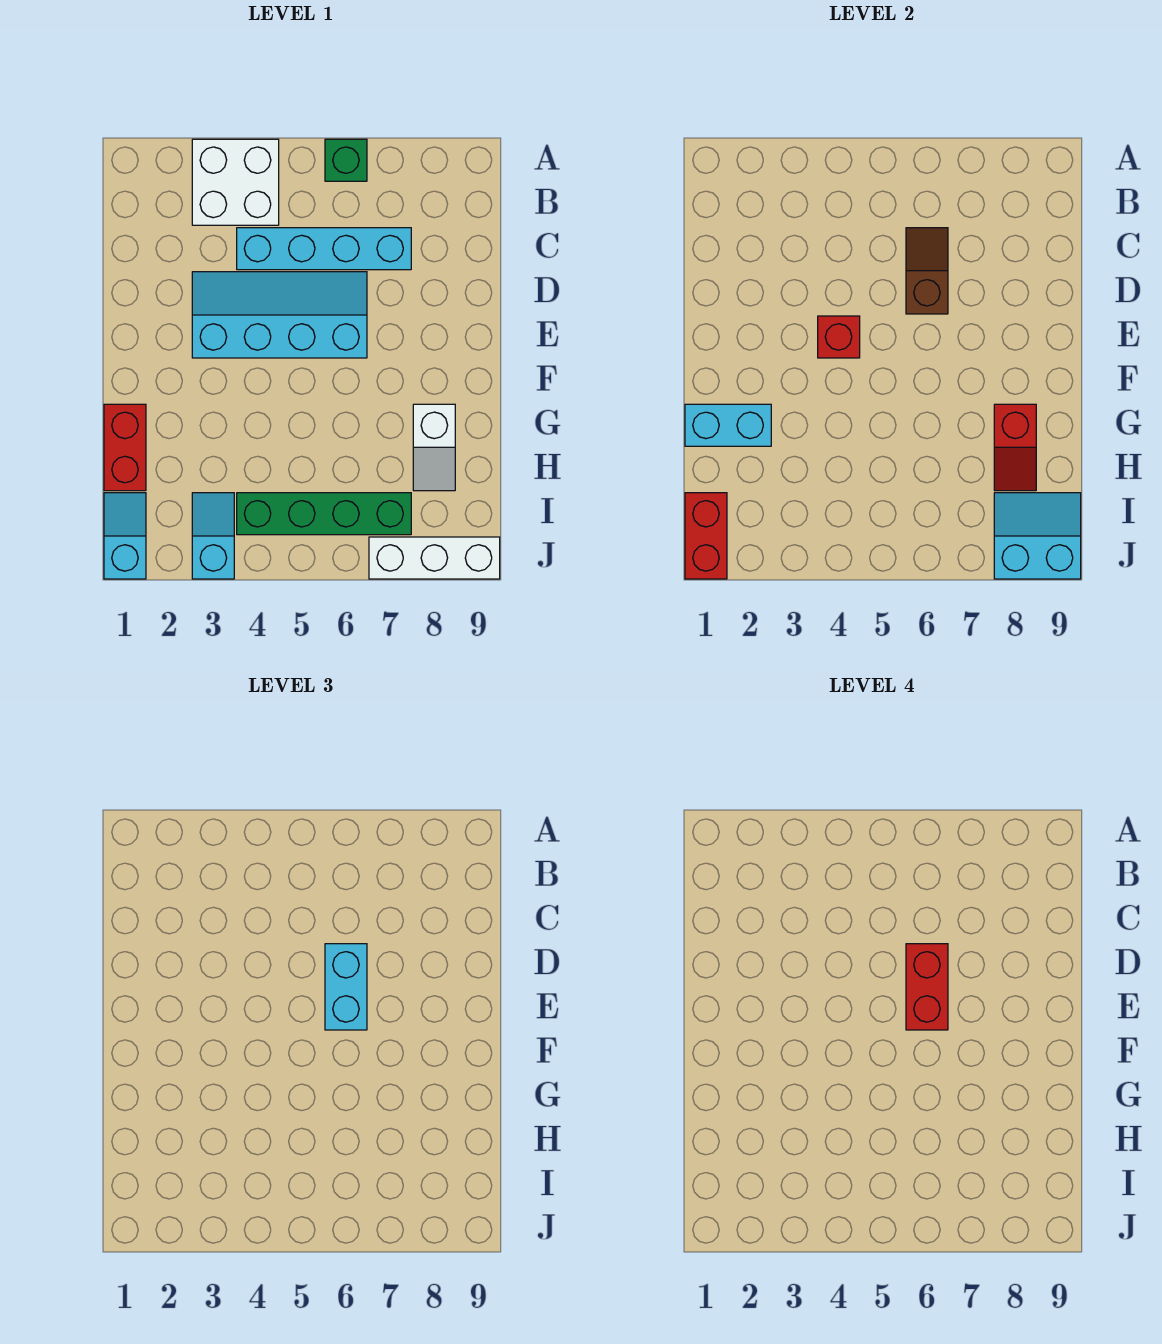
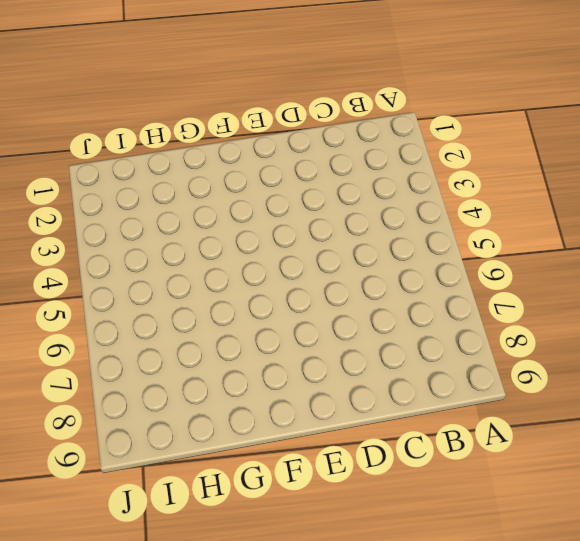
none -> white 2x2 brick [192,139,279,225]
none -> green 1x1 brick [325,139,367,181]
none -> cyan 1x4 brick [237,228,411,270]

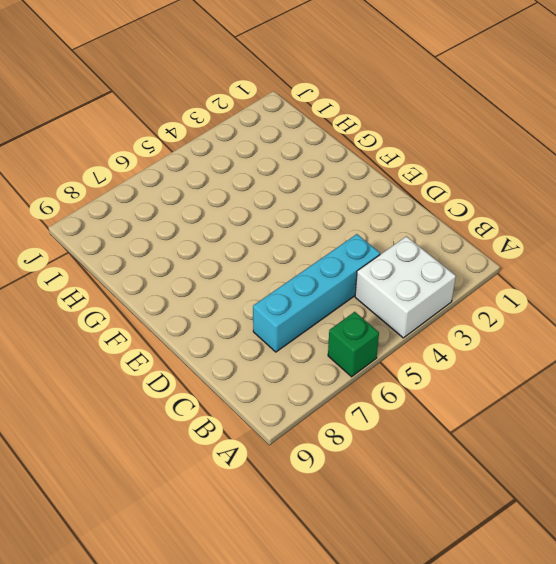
none -> cyan 2x4 slope [192,272,367,358]
none -> red 1x2 brick [104,404,146,491]
none -> white 1x2 slope [413,404,455,491]

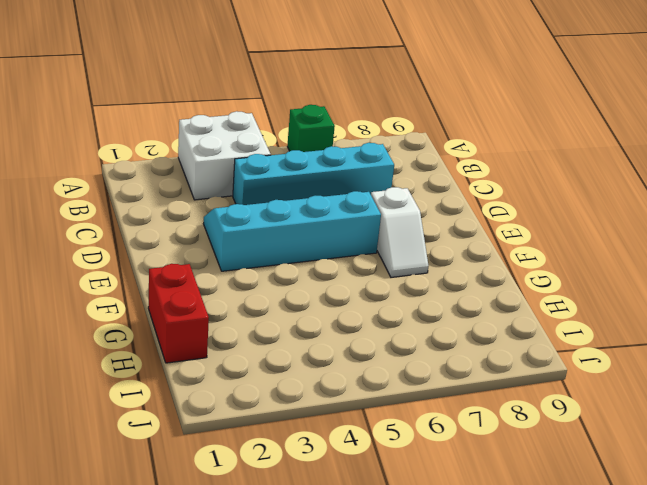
white 1x2 slope [371,187,429,277] -> white 1x2 slope moved to [413,404,455,491]
none -> cyan 1x2 slope [104,493,146,579]
none -> cyan 1x2 slope [192,493,234,579]
none -> green 1x4 brick [237,493,411,535]

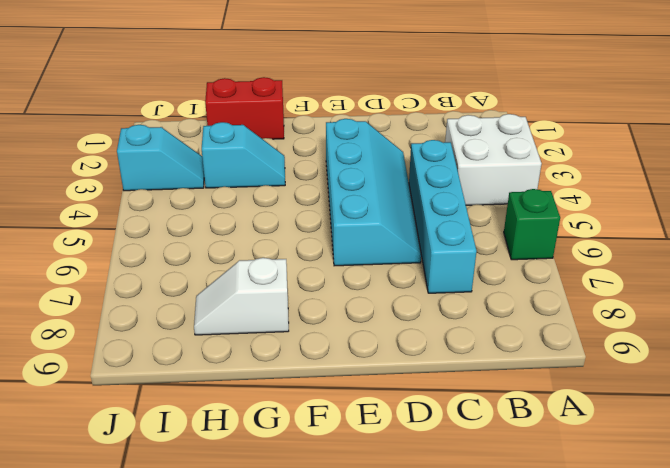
cyan 1x2 slope [202,122,285,188] -> cyan 1x2 slope moved to [104,493,146,579]
none -> green 1x4 brick [237,493,411,535]
none -> white 1x3 brick [369,537,500,579]
none -> brown 1x2 slope [906,228,948,314]

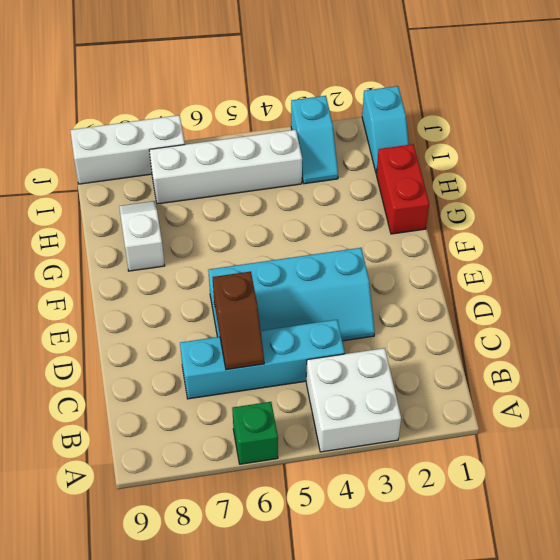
white 1x4 brick [149,130,302,204] -> green 1x4 brick [237,493,411,535]
none -> red 1x1 brick [818,316,860,358]
none -> cyan 1x2 brick [685,404,771,446]
none -> red 1x2 slope [994,404,1036,491]

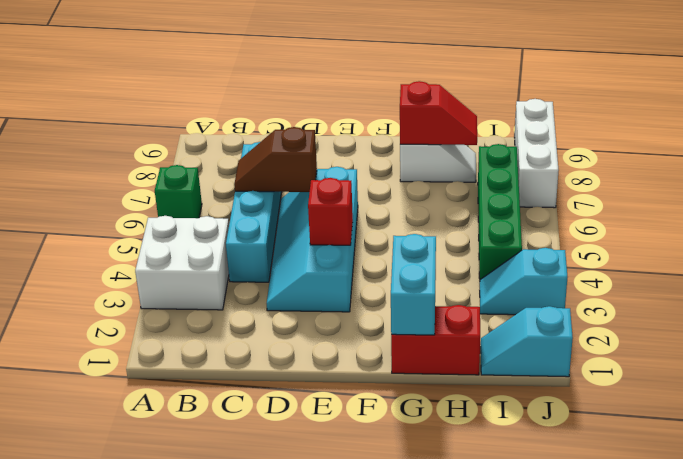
none -> red 1x2 brick [685,493,727,579]
none -> cyan 2x2 slope [994,493,1081,579]
none -> cyan 1x2 brick [325,944,367,1030]

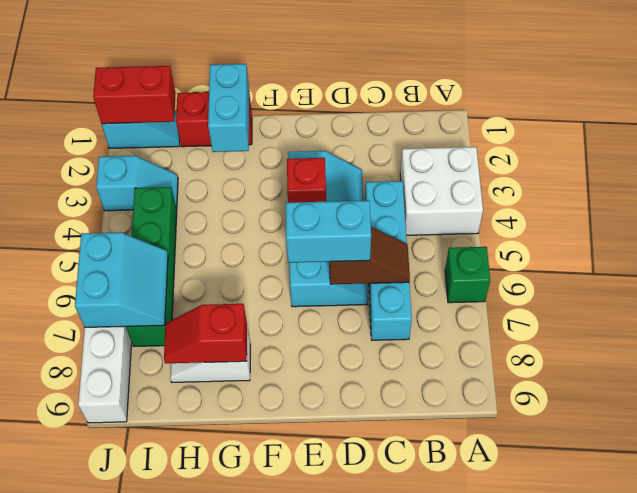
cyan 2x2 slope [75,232,168,327] -> cyan 2x2 slope moved to [994,493,1081,579]
none -> red 1x2 brick [906,944,948,1030]

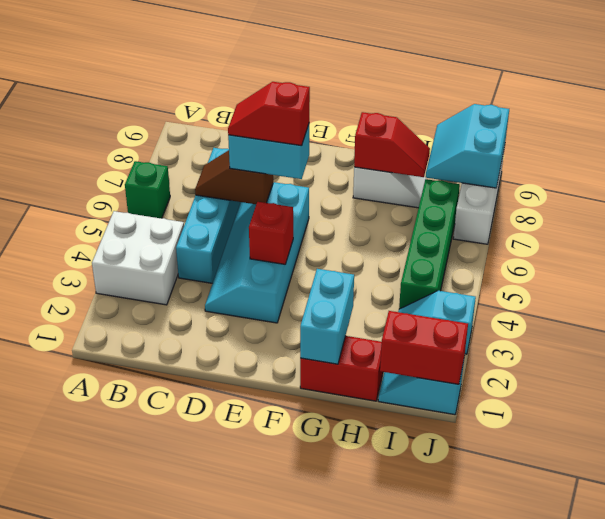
red 1x2 slope [228,82,310,146] -> red 1x2 brick [906,944,948,1030]

